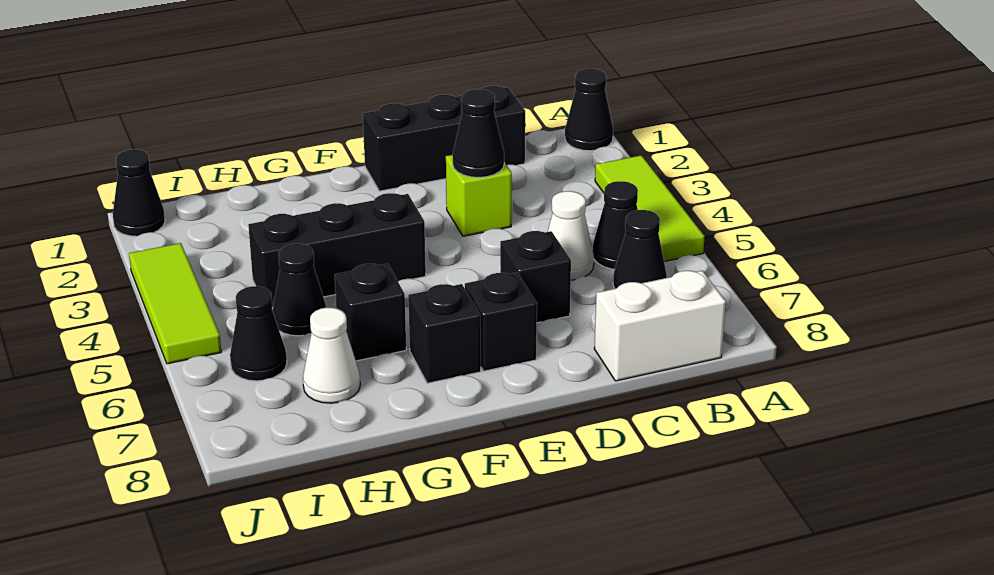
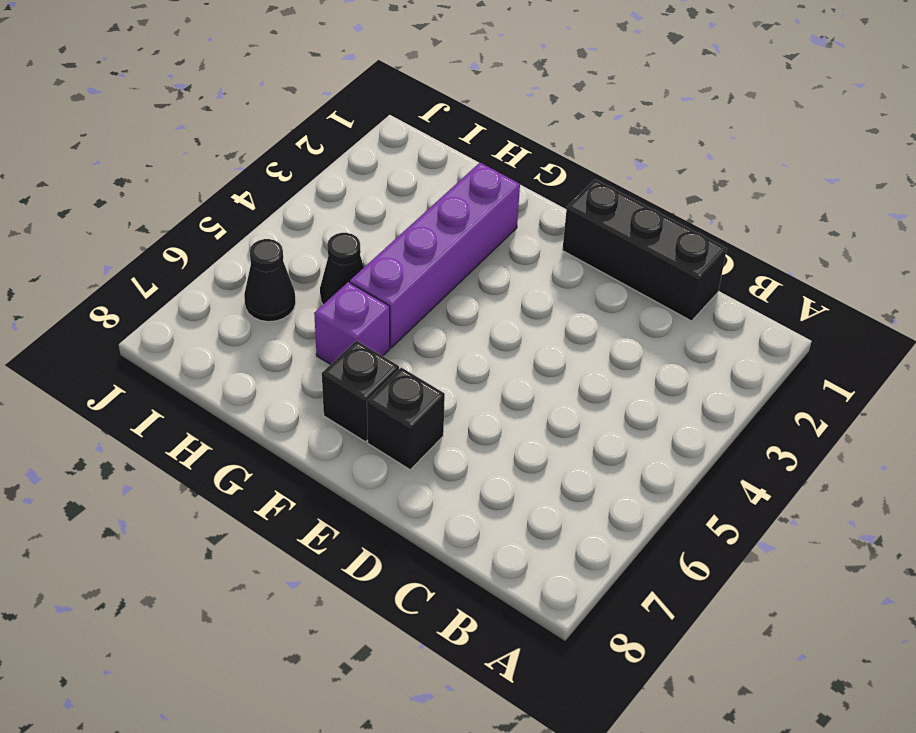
purple 1x4 brick [350,163,520,348] -> black 1x3 brick [248,193,426,307]
purple 1x1 brick [314,282,390,365] -> black 1x1 brick [335,264,406,361]
none -> black 1x1 cone [565,69,613,151]
none -> lime 1x3 tile [595,155,705,262]
none -> black 1x1 cone [593,181,638,269]

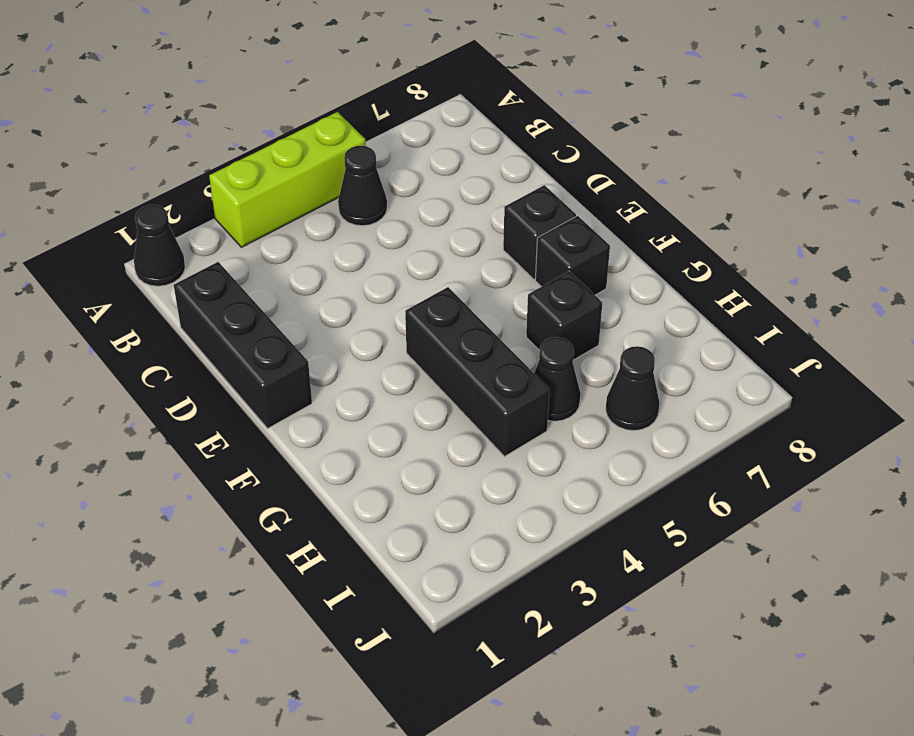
lime 1x3 brick [209,112,366,247] -> lime 1x3 tile [595,155,705,262]
none -> black 1x1 cone [613,210,667,289]
none -> white 1x2 brick [594,271,726,381]
none -> white 1x1 cone [548,191,594,280]

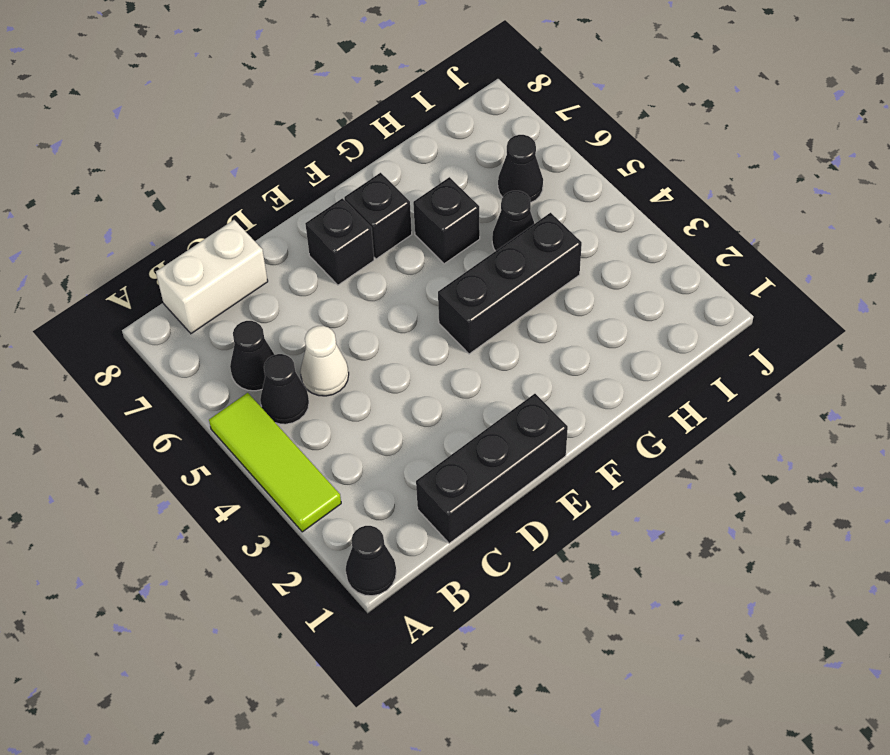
none -> lime 1x1 brick [446,155,512,236]
none -> black 1x1 brick [500,231,571,323]
none -> white 1x1 cone [303,308,360,403]

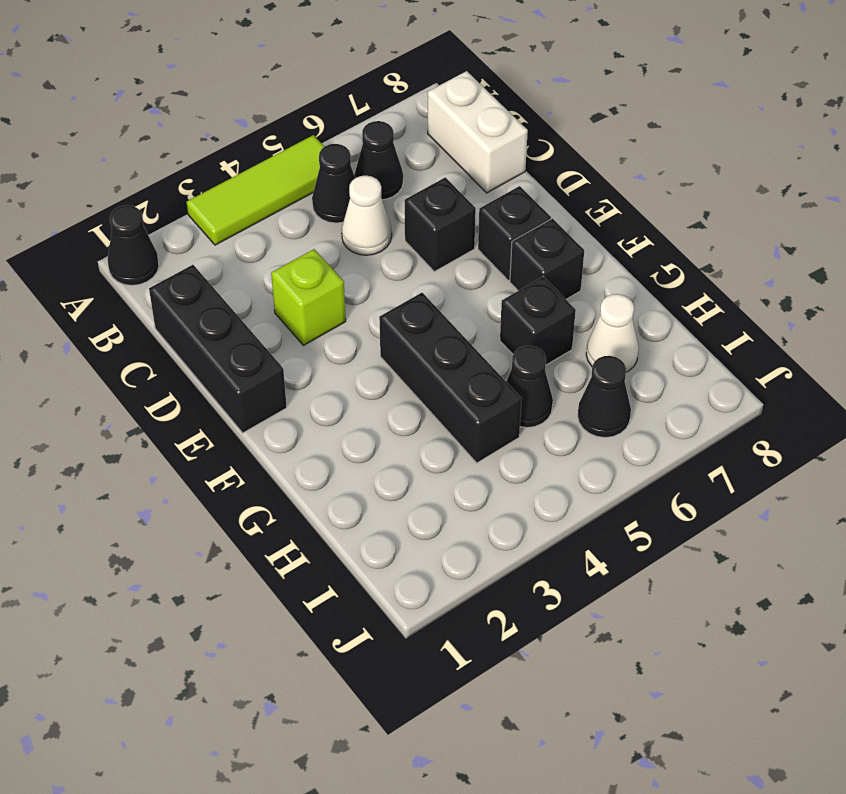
none -> black 1x1 cone [113,150,165,236]
none -> lime 1x3 tile [129,243,221,364]
none -> black 1x1 cone [452,89,504,177]

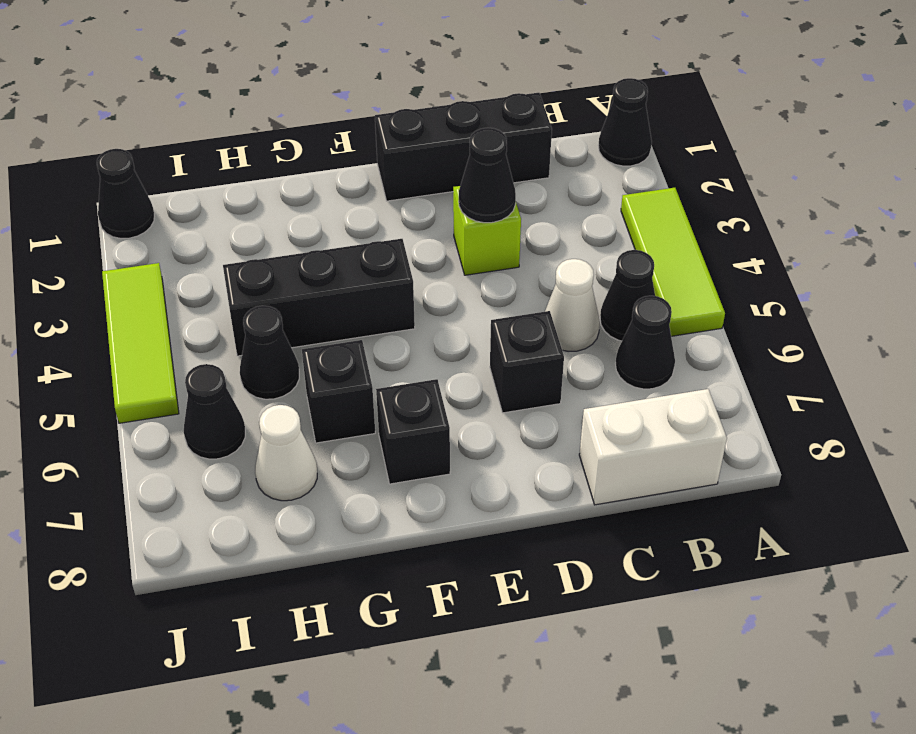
none -> black 1x1 brick [465,273,537,371]

